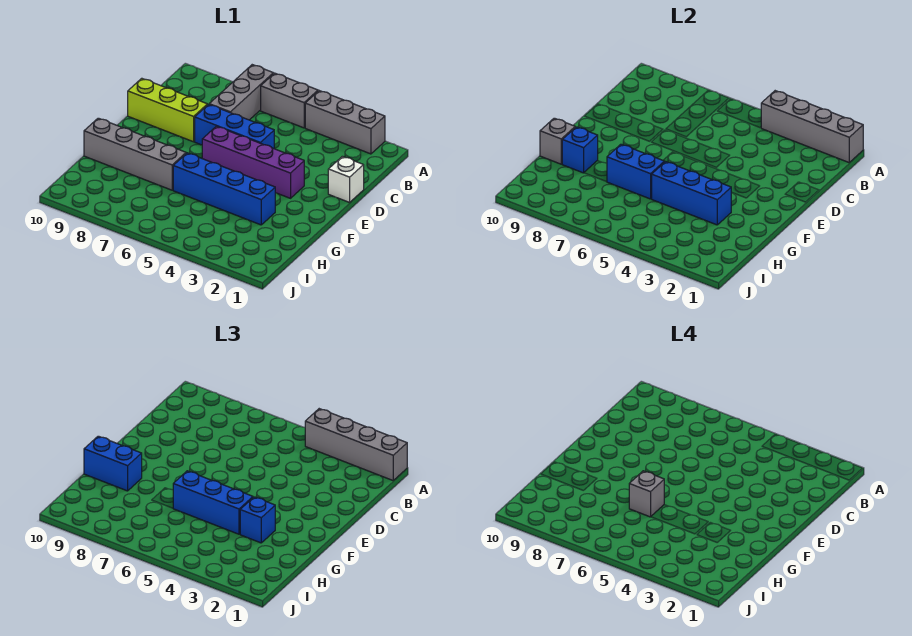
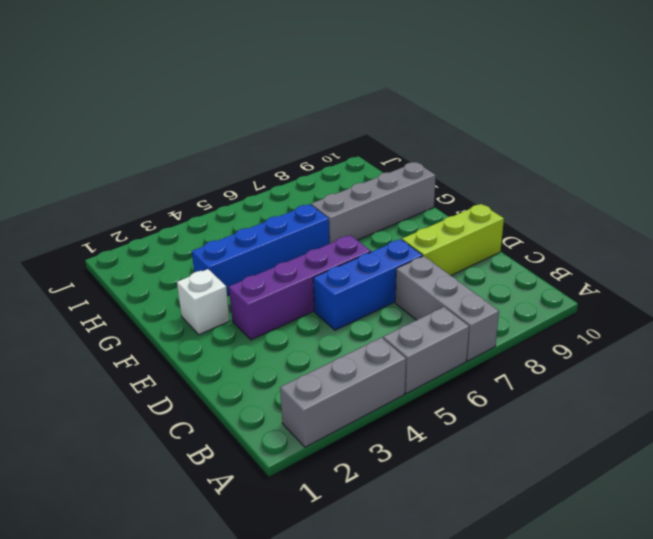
white 1x1 brick [177,269,230,335] -> white 1x1 brick moved to [328,156,364,202]
none -> grey 1x4 brick [761,91,863,162]
none -> blue 1x3 brick [652,162,731,225]
none -> blue 1x2 brick [607,144,664,199]

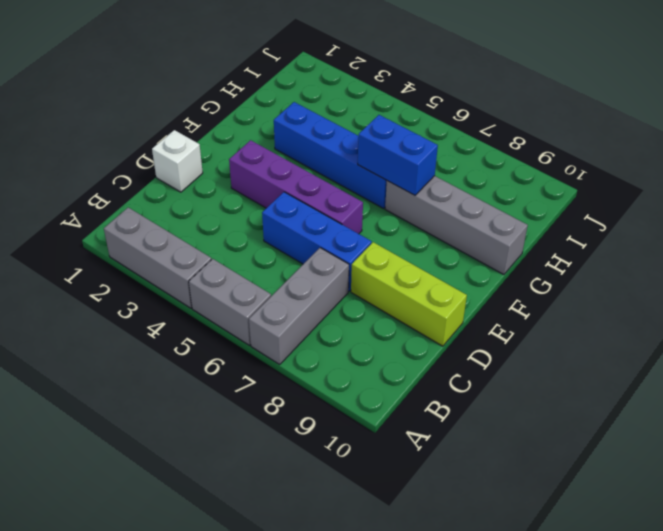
none -> grey 1x4 brick [761,91,863,162]
none -> blue 1x3 brick [652,162,731,225]
none -> blue 1x1 brick [562,127,598,173]

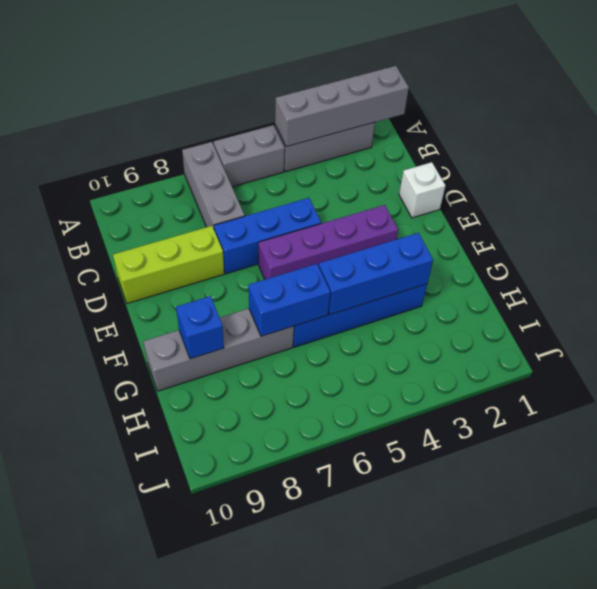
none -> grey 1x1 brick [540,118,575,164]
none -> grey 1x4 brick [305,409,407,480]
none -> blue 1x1 brick [240,497,275,543]

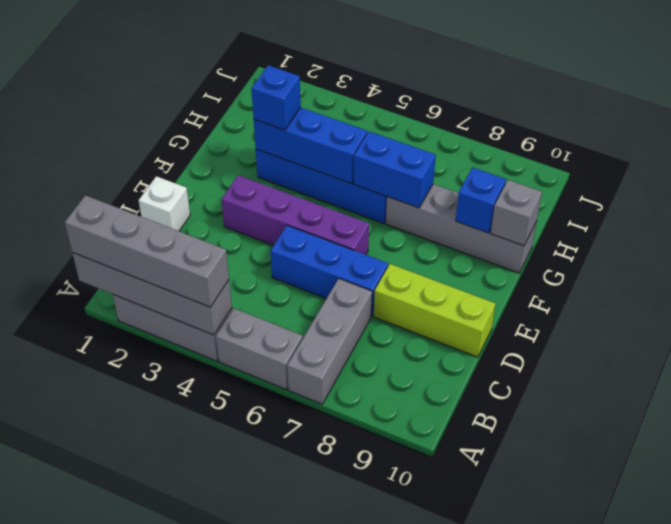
none -> blue 1x3 brick [173,471,253,534]
none -> blue 1x2 brick [84,436,142,491]
none -> grey 1x1 brick [629,471,664,517]

